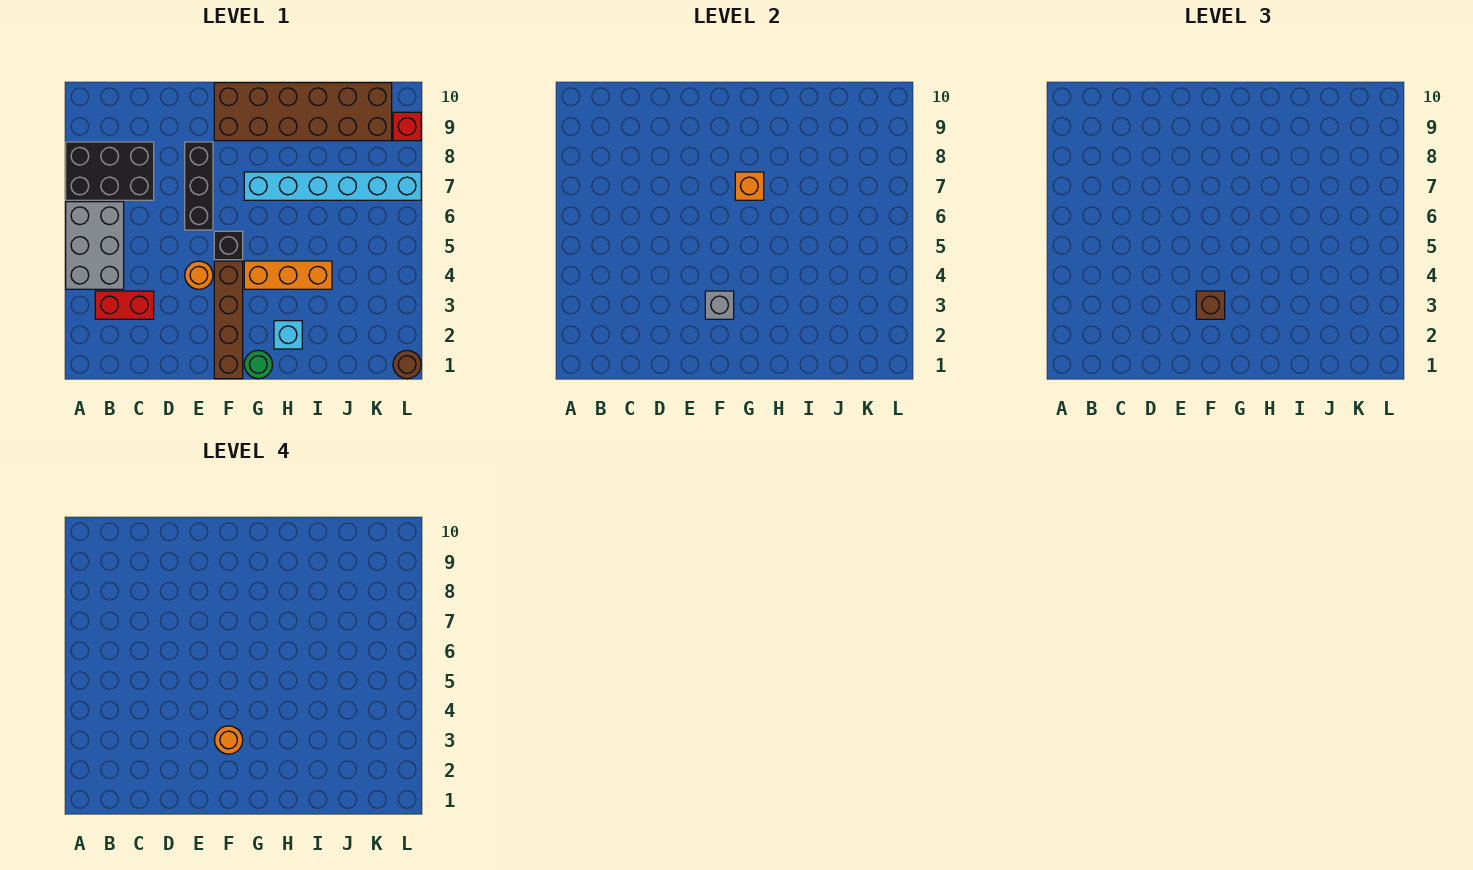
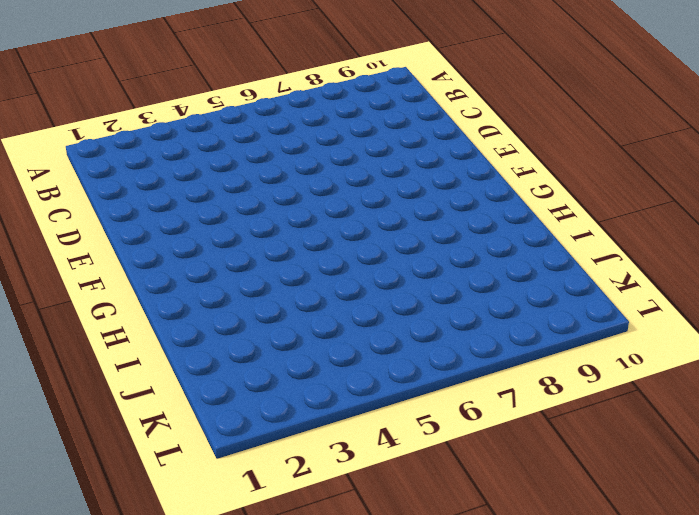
none -> grey 2x3 brick [66,202,124,289]
none -> black 2x3 brick [66,142,154,200]
none -> red 1x2 brick [95,291,154,319]

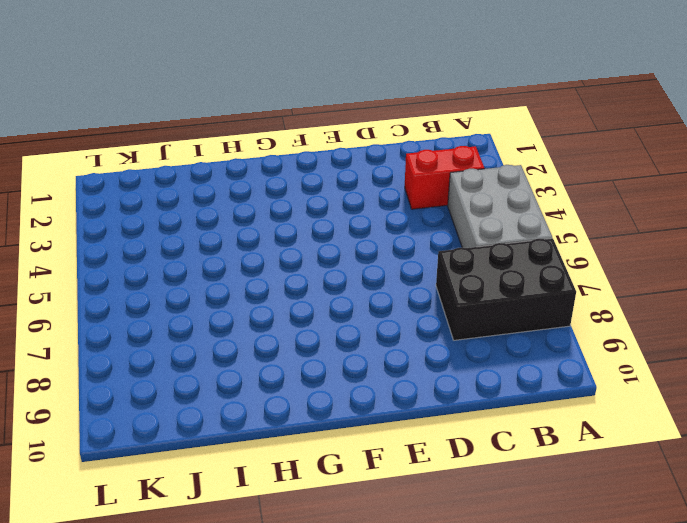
none -> orange 1x1 round brick [185,261,213,289]
none -> black 1x3 brick [185,142,213,230]
none -> brown 1x4 brick [214,261,243,379]

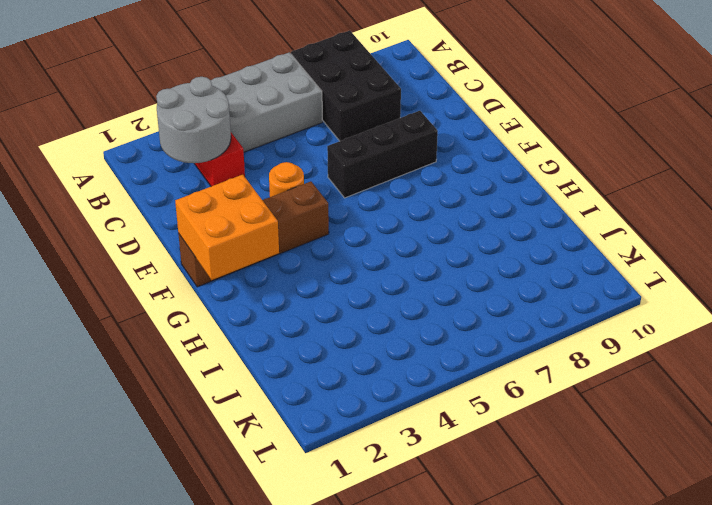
grey 2x2 round brick [156,77,231,163] -> none
orange 2x2 brick [175,175,279,280] -> none
none -> black 1x1 brick [214,231,243,260]
none -> brown 2x6 brick [214,83,392,141]
none -> green 1x1 round brick [244,350,272,379]

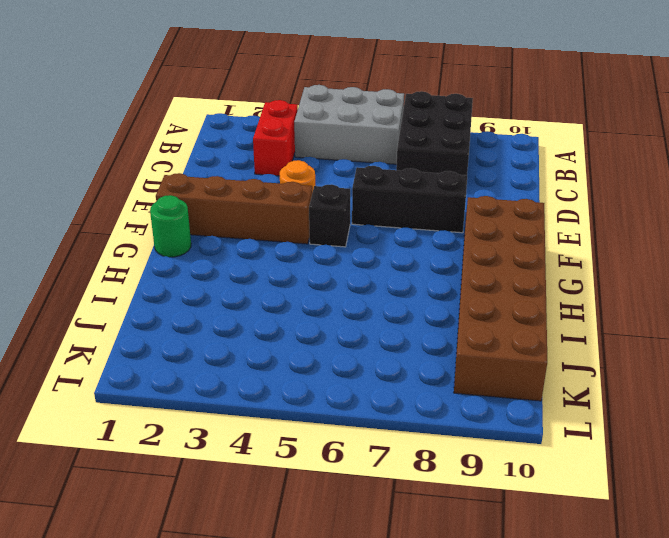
none -> orange 1x3 brick [244,261,332,289]
none -> cyan 1x6 brick [244,172,421,200]
none -> cyan 1x1 brick [274,321,302,349]

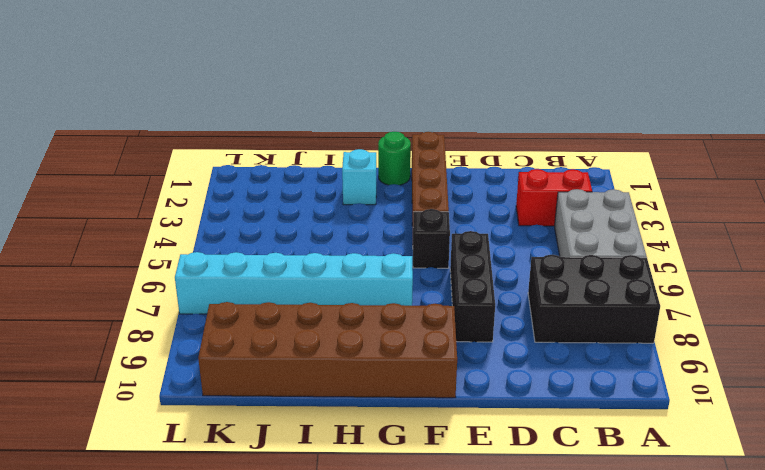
none -> orange 1x1 round brick [185,261,213,289]
none -> orange 1x3 brick [244,261,332,289]
none -> brown 1x1 round brick [393,350,421,379]

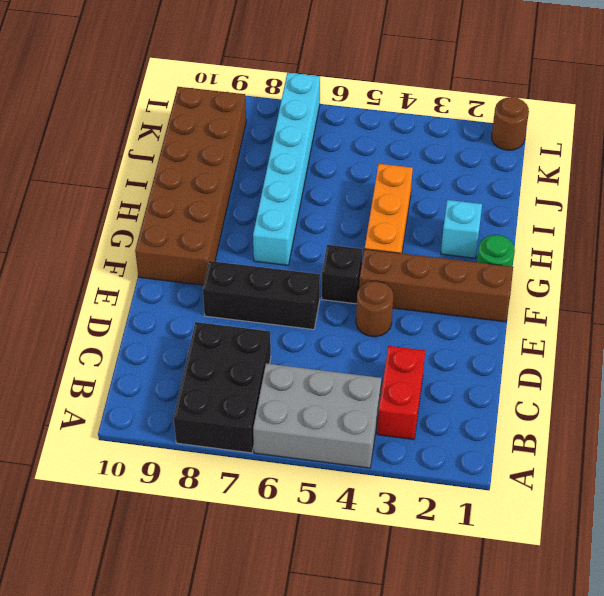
brown 1x1 round brick [356,281,393,337] -> orange 1x1 round brick [185,261,213,289]
none -> red 1x1 brick [393,112,421,141]
none -> grey 1x1 brick [705,291,734,319]
none -> orange 1x1 brick [735,172,764,200]

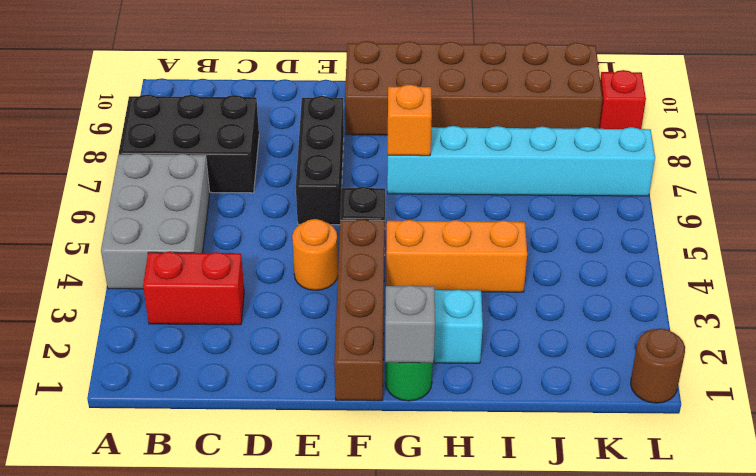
grey 1x1 brick [385,285,435,363] -> grey 1x1 brick moved to [705,291,734,319]
none -> brown 1x1 brick [1196,291,1225,319]
none -> orange 1x1 round brick [215,726,243,754]

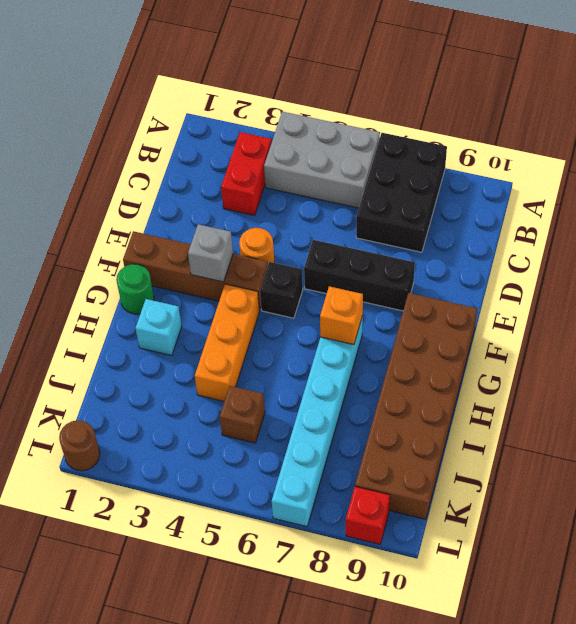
brown 1x1 brick [220,386,265,443] -> brown 1x1 brick moved to [1196,291,1225,319]
none -> orange 1x1 round brick [215,726,243,754]

